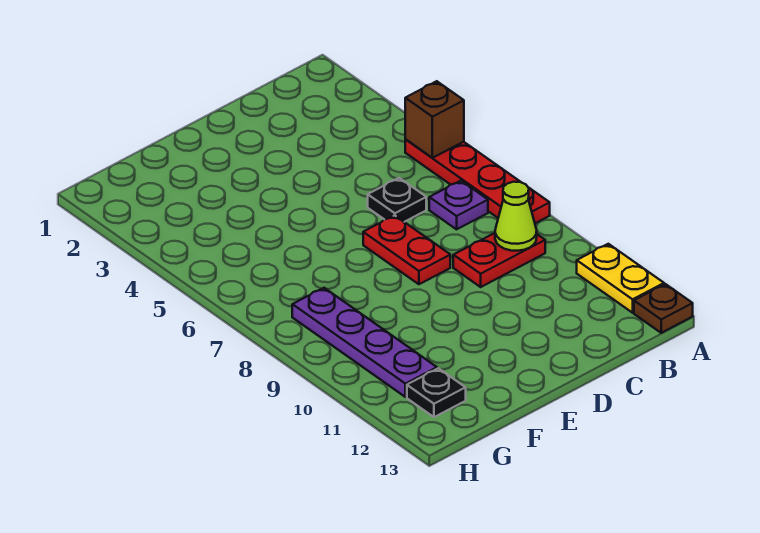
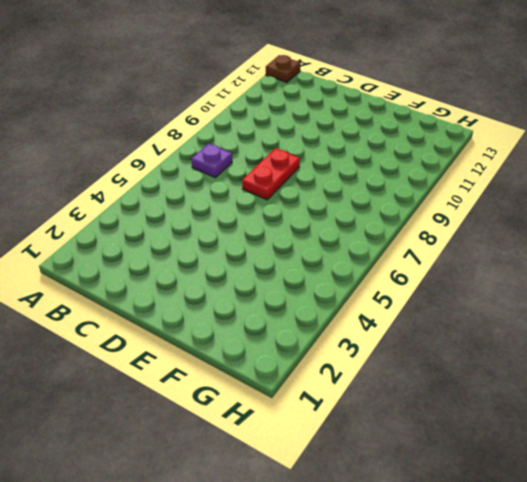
none -> red 1x4 plate [405,140,550,223]
none -> yellow 1x2 plate [577,244,664,313]

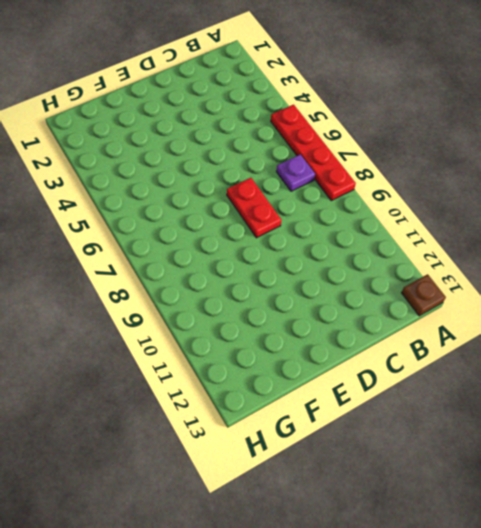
none -> yellow 1x2 plate [577,244,664,313]
none -> red 1x2 plate [453,233,545,287]

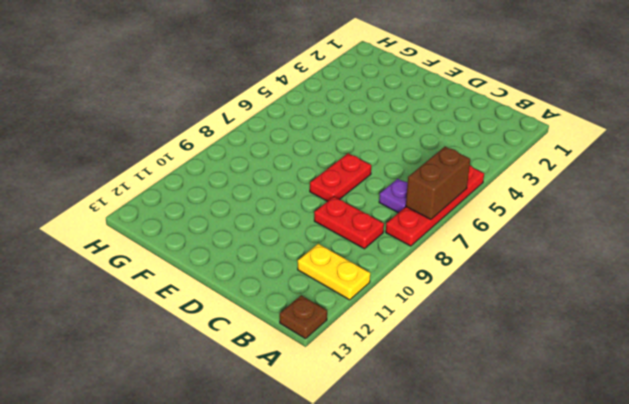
brown 1x2 brick [406,147,470,219] -> none
yellow 1x2 plate [298,244,370,300] -> yellow 1x2 plate turned to [577,244,664,313]
none -> black 1x1 plate [368,178,426,222]
none -> purple 1x4 plate [292,288,437,397]

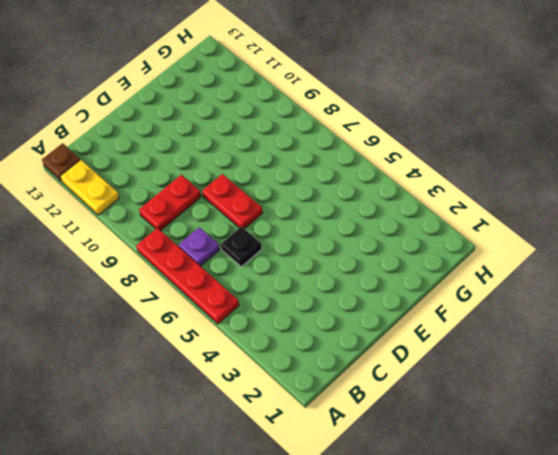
none -> purple 1x4 plate [292,288,437,397]
none -> black 1x1 plate [407,368,466,417]

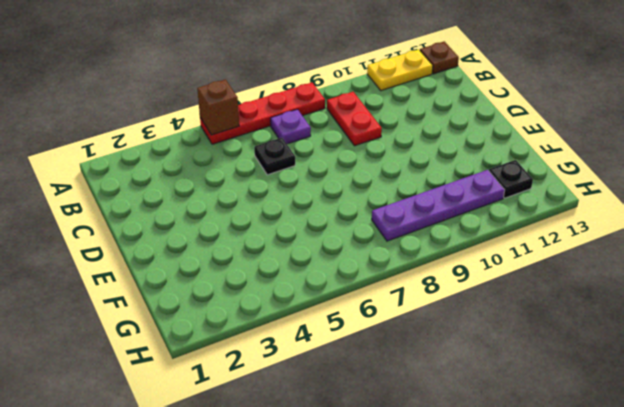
none -> red 1x2 plate [363,215,450,284]
none -> lime 1x1 cone [495,182,537,251]

